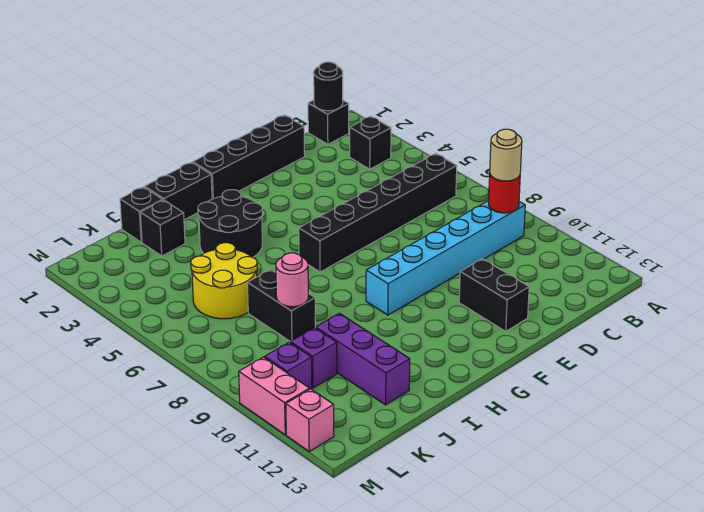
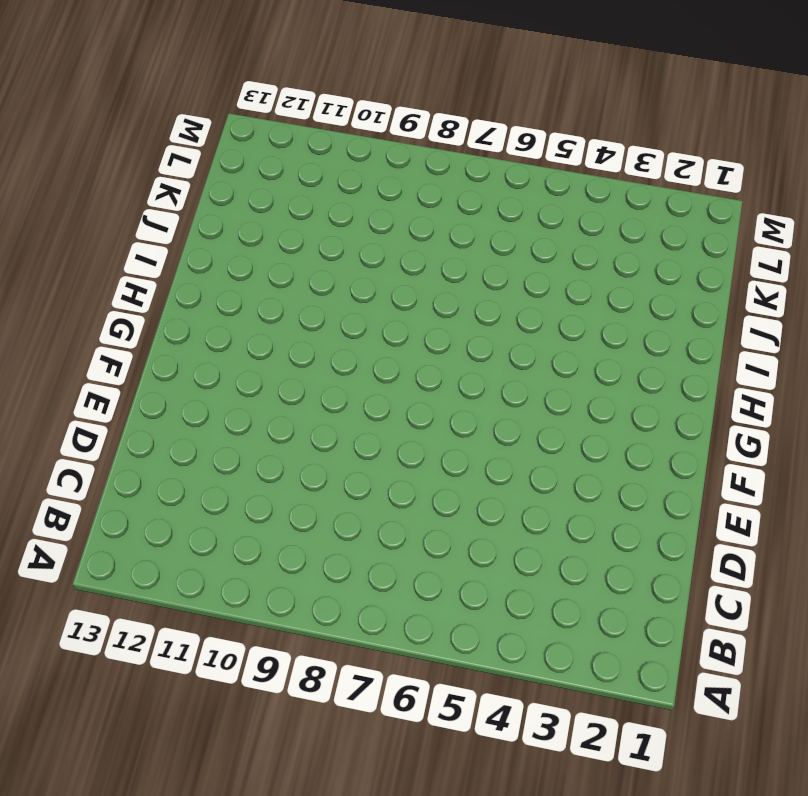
none -> black 1x1 brick [308,100,349,144]
none -> black 1x1 brick [350,116,391,169]
none -> black 1x6 brick [299,153,457,272]

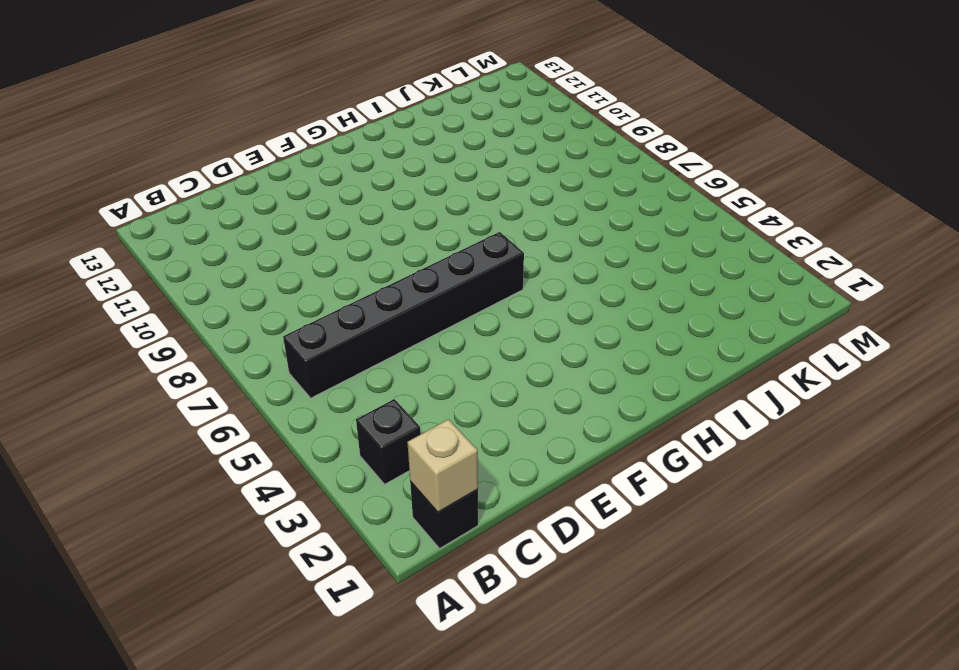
tan 1x1 brick [407,419,478,512] -> black 1x1 round brick [314,62,343,111]
none -> cyan 1x6 brick [366,201,525,315]
none -> black 1x4 brick [193,115,305,199]
none -> black 1x2 brick [459,259,529,331]

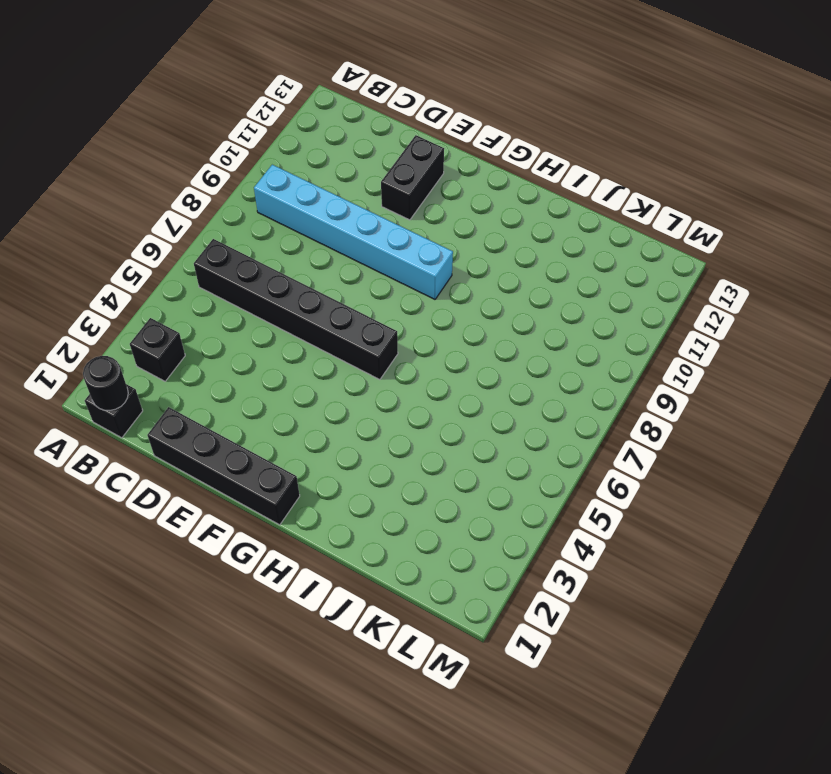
none -> black 1x2 brick [145,162,212,220]
none -> black 2x2 round brick [198,190,263,257]
none -> black 1x1 brick [120,187,163,242]

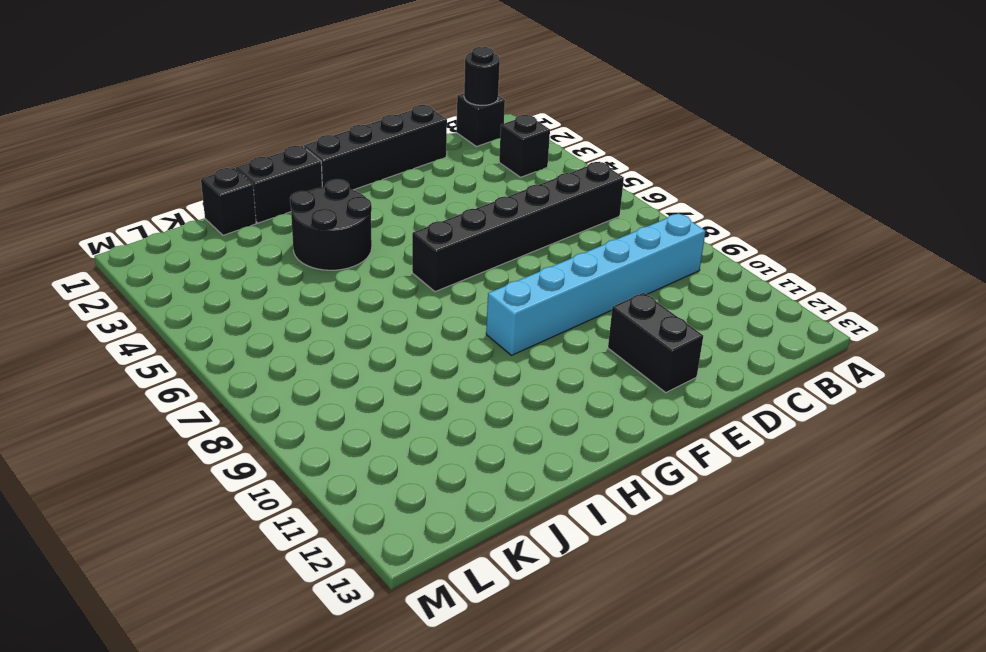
none -> black 1x1 brick [140,200,185,256]
none -> yellow 2x2 round brick [191,243,257,319]
none -> black 1x2 brick [247,269,316,342]

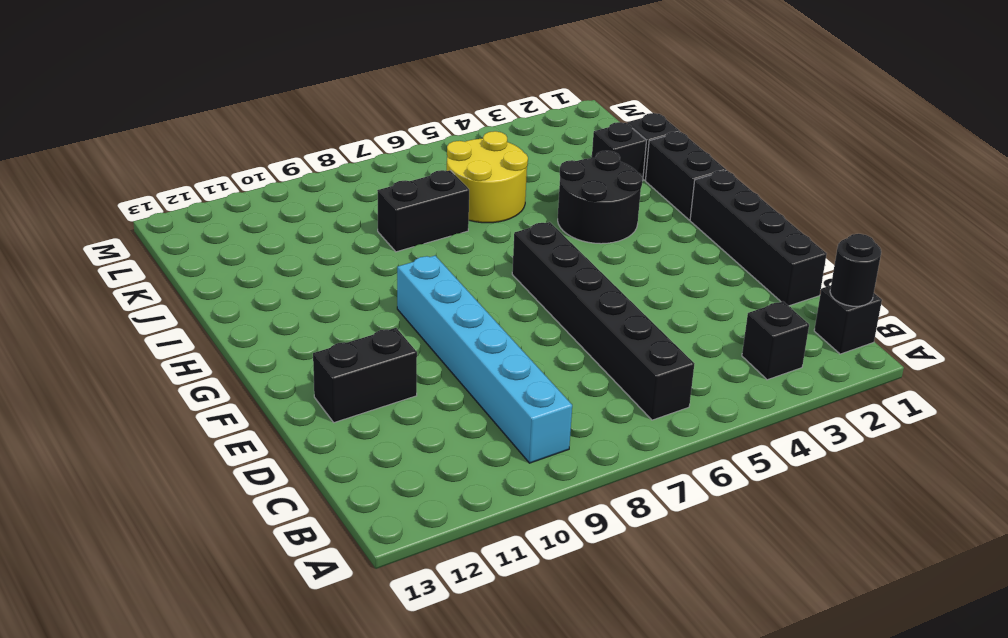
none -> purple 1x3 brick [316,313,410,405]
none -> purple 1x1 brick [290,328,337,388]
none -> purple 1x1 brick [265,342,312,389]

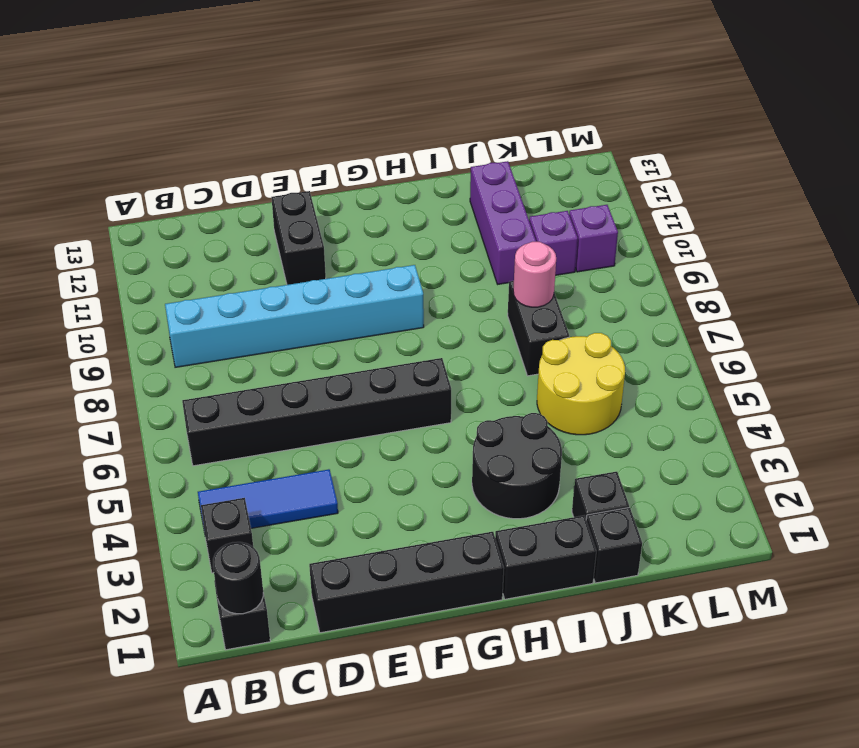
blue 1x3 tile [198,469,338,528] -> none
none -> pink 1x2 brick [239,357,310,435]
none -> pink 1x1 brick [286,389,334,451]
none -> red 1x1 round brick [489,175,520,213]

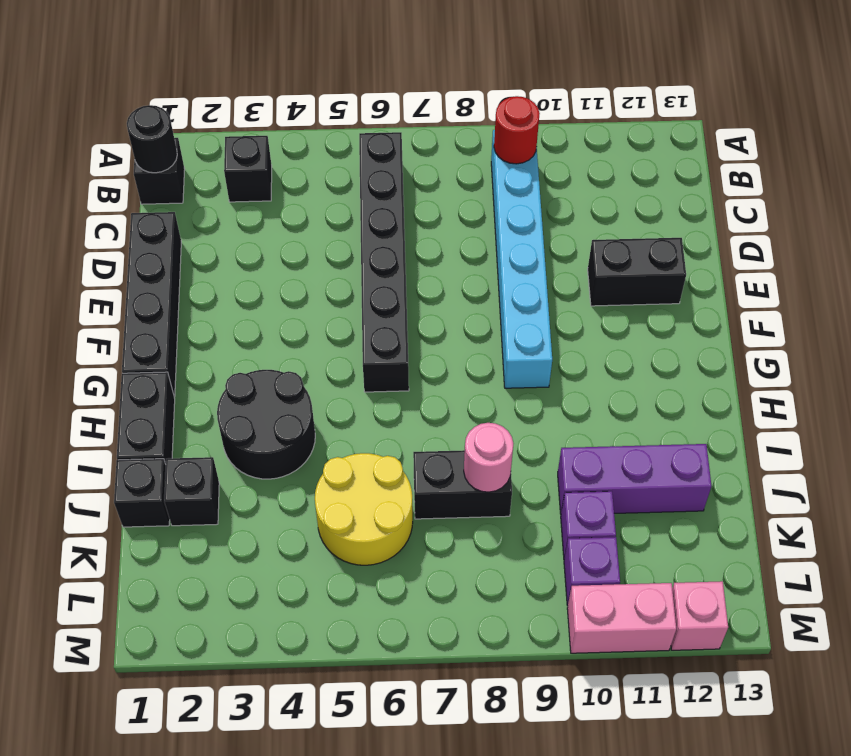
none -> tan 1x1 round brick [490,129,522,181]

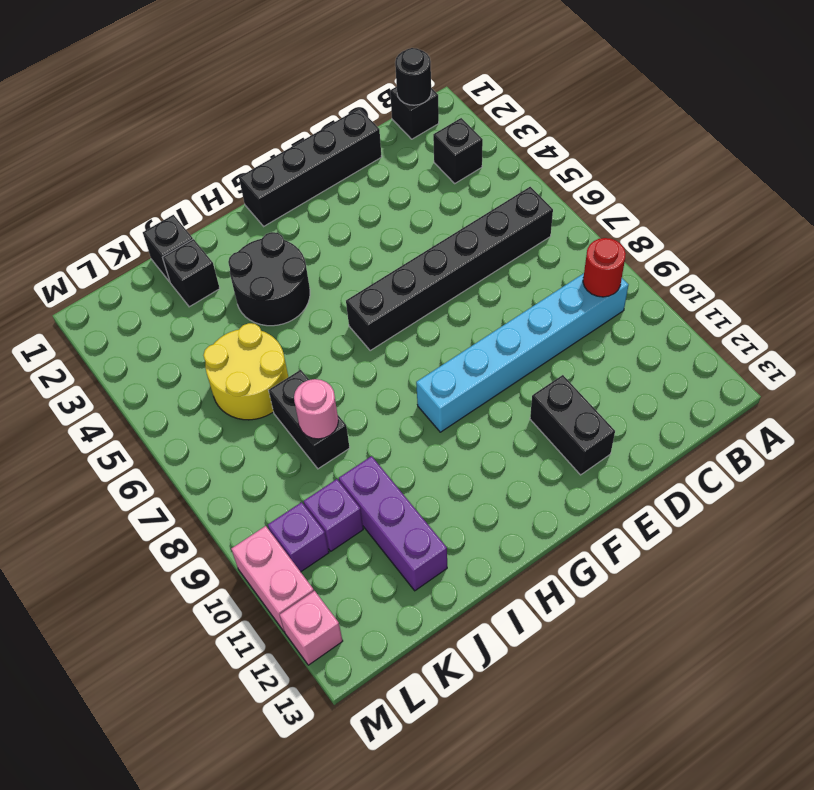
none -> black 1x2 brick [145,162,212,220]
none -> tan 1x1 round brick [490,129,522,181]

